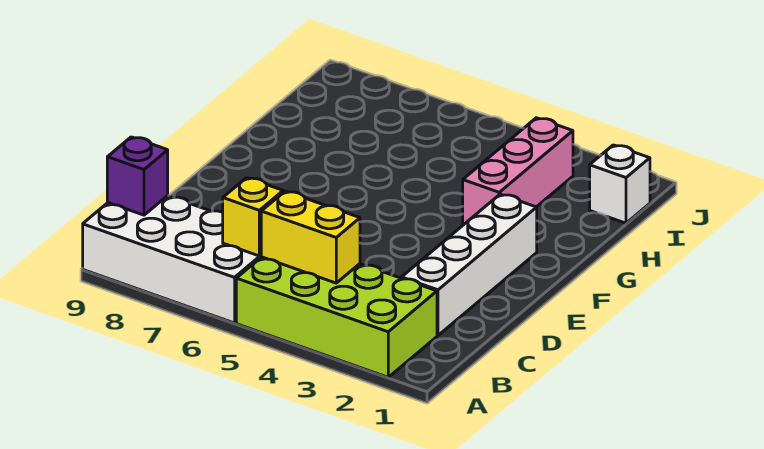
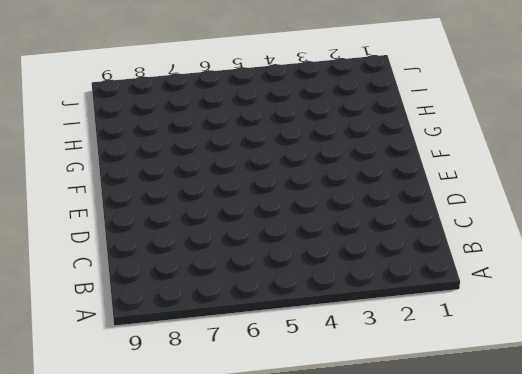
none -> lime 2x4 brick [236,257,437,377]
none -> white 2x4 brick [83,196,261,323]

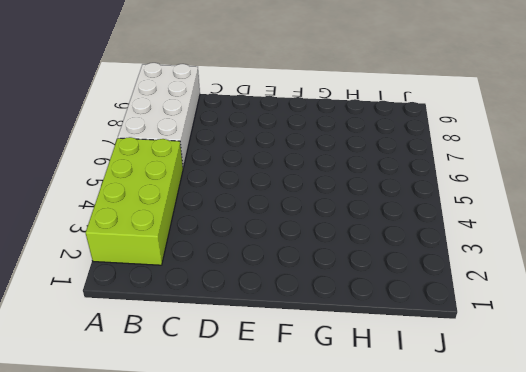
none -> white 1x4 brick [402,194,537,335]
none -> pink 1x3 brick [463,118,573,225]

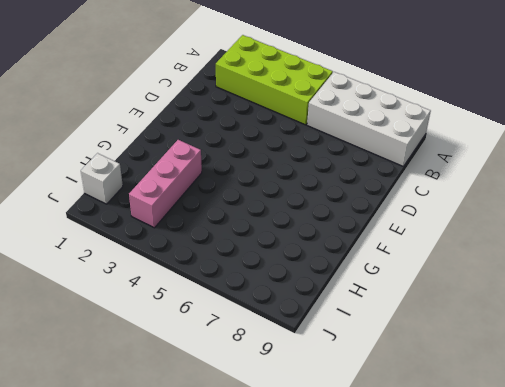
none -> white 1x4 brick [402,194,537,335]
none -> yellow 1x2 brick [261,191,360,283]

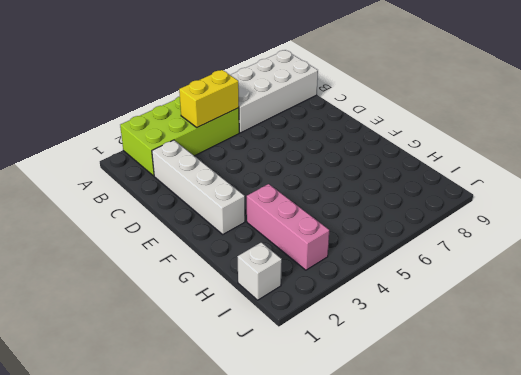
none -> yellow 1x1 brick [223,178,283,256]
none -> purple 1x1 brick [107,137,168,215]

